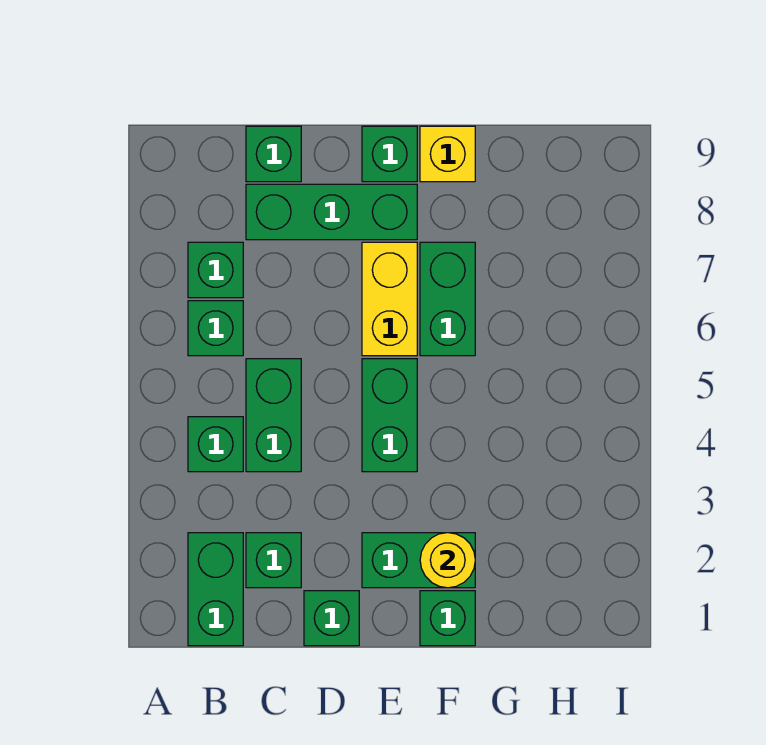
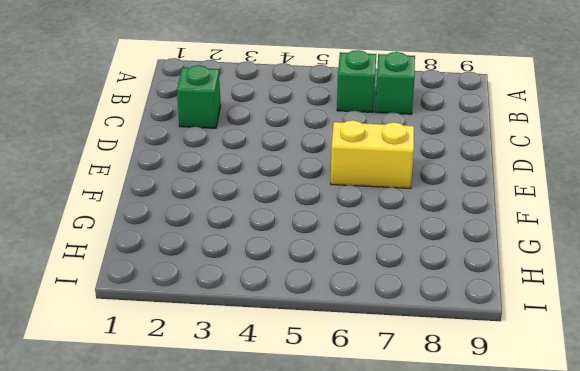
none -> green 1x2 brick [188,533,243,646]
none -> green 1x1 brick [188,417,243,472]
none -> green 1x2 brick [246,359,301,472]

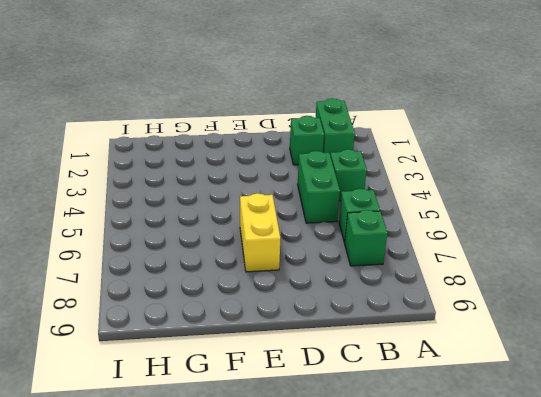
none -> green 1x3 brick [246,184,417,240]
none -> green 1x1 brick [246,126,301,182]
none -> green 1x1 brick [304,591,359,646]

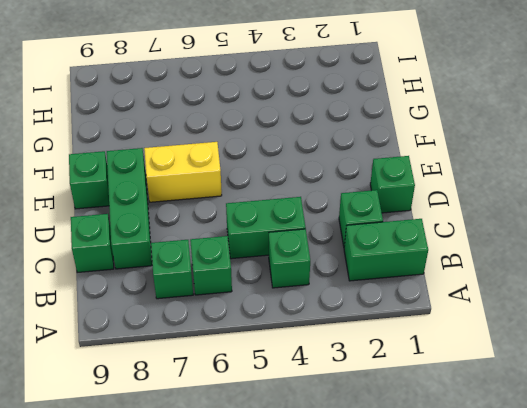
none -> green 1x2 brick [362,533,475,588]
none -> green 1x2 brick [362,359,417,472]
none -> green 1x1 brick [420,591,475,646]

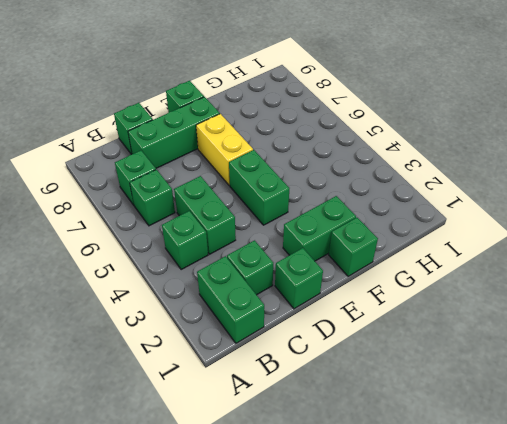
none -> green 1x2 brick [420,242,475,356]
none -> yellow 1x1 brick [420,126,475,182]
none -> yellow 1x1 round brick [420,533,475,588]

